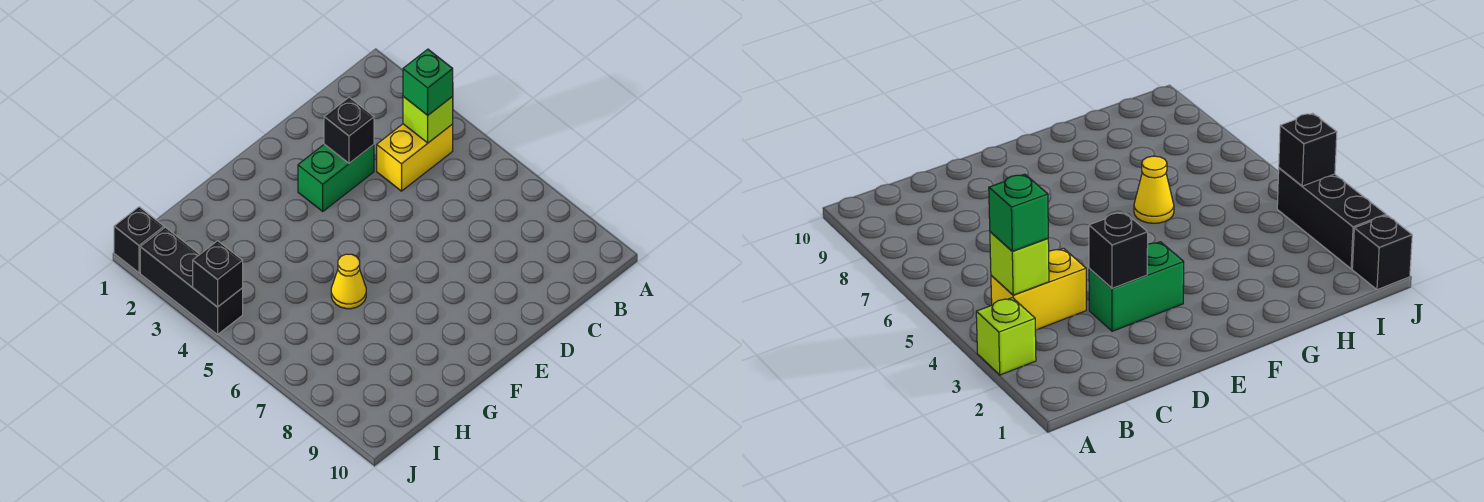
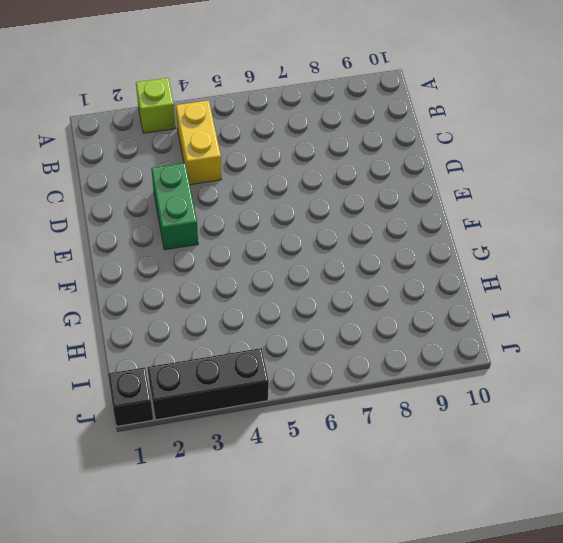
none -> yellow 1x1 cone [331,254,366,309]
none -> lime 1x1 brick [403,96,453,143]

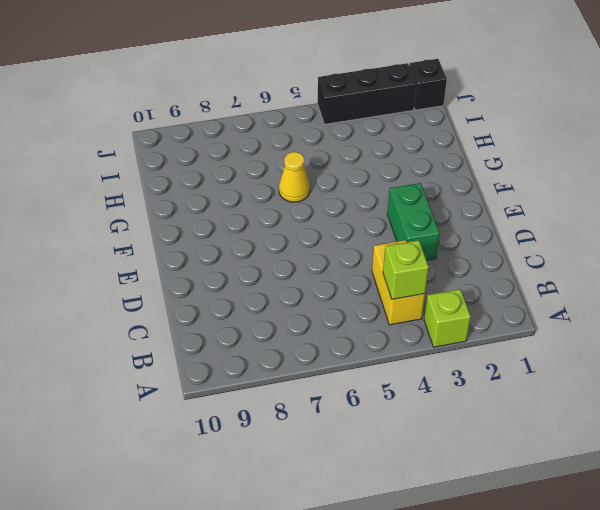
none -> black 1x1 brick [324,97,374,163]
none -> black 1x1 brick [193,241,243,307]

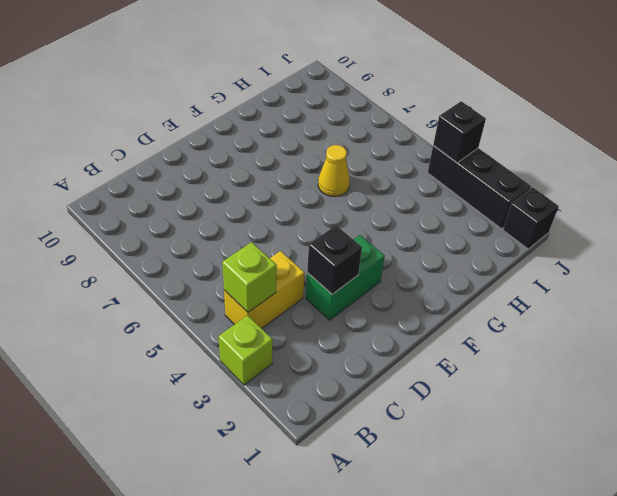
none -> green 1x1 brick [403,49,453,115]

